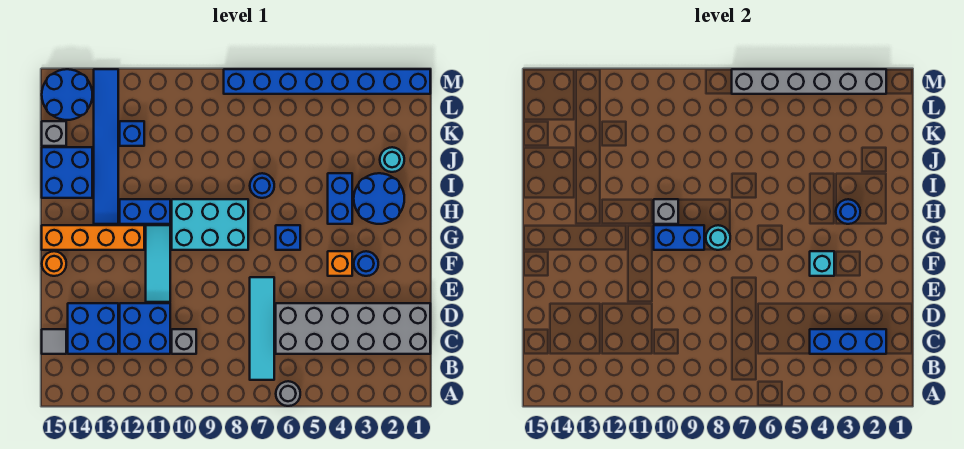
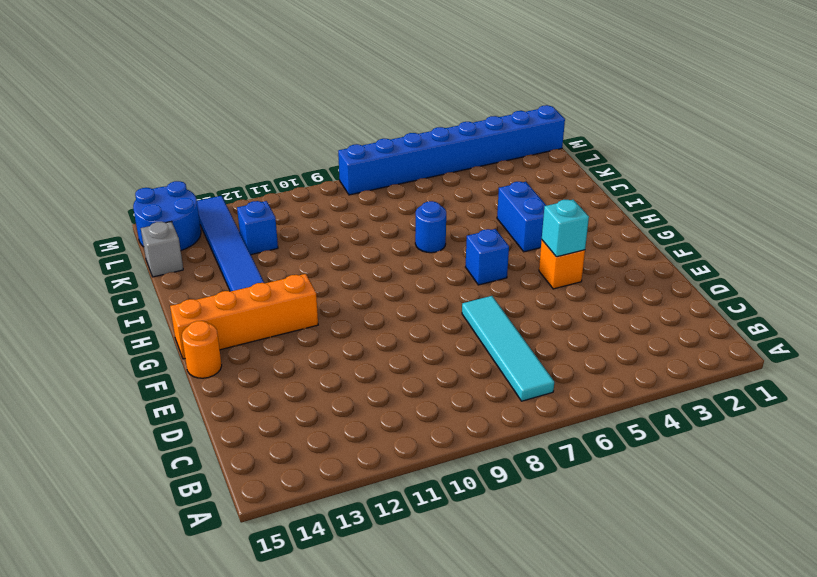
none -> grey 1x1 round brick [276,381,300,406]
none -> grey 2x6 brick [276,303,430,354]
none -> grey 1x1 brick [172,329,196,354]
none -> blue 2x2 brick [120,303,170,354]

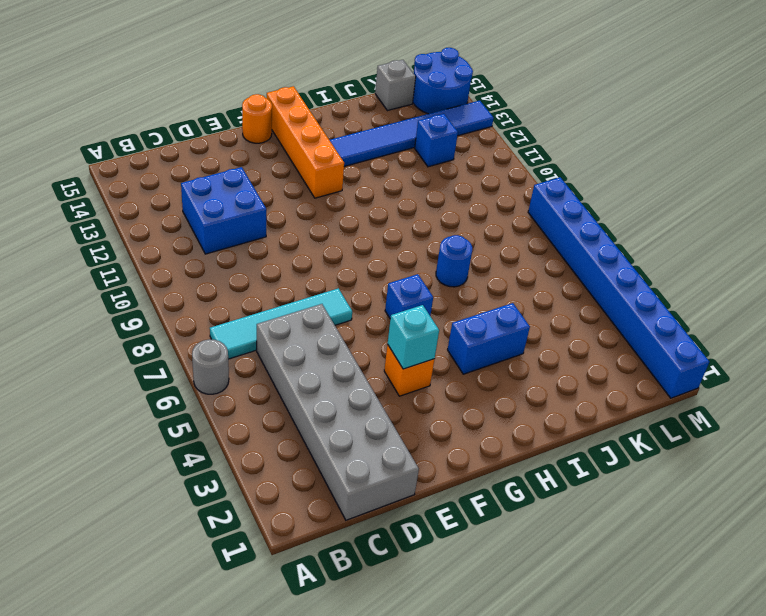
none -> grey 1x1 brick [172,329,196,354]
none -> blue 2x2 brick [68,303,118,354]
none -> grey 1x1 tile [42,329,66,354]
none -> cyan 1x3 tile [146,225,170,302]

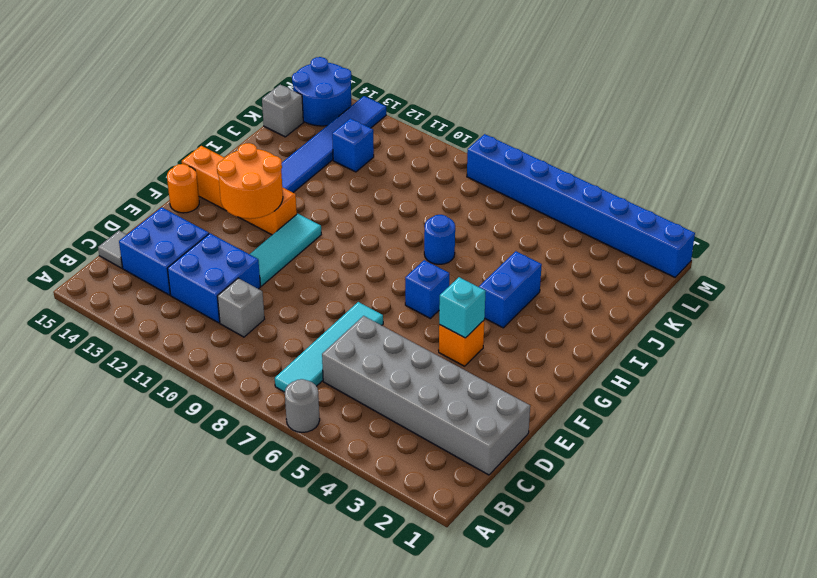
orange 2x2 round brick [217,143,283,219] -> none
none -> blue 1x1 round brick [354,251,378,276]
none -> cyan 2x3 brick [172,199,248,250]
none -> blue 2x2 round brick [354,173,404,224]
none -> blue 1x2 brick [120,199,170,224]

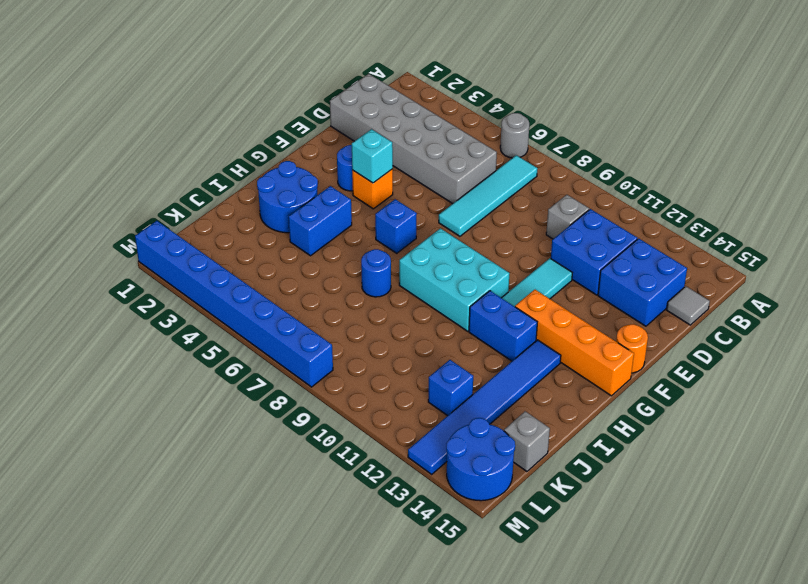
none -> blue 2x2 brick [42,147,92,198]
none -> cyan 1x1 round brick [380,147,404,172]
none -> blue 1x3 brick [810,329,886,354]
none -> cyan 1x1 round brick [706,225,730,250]

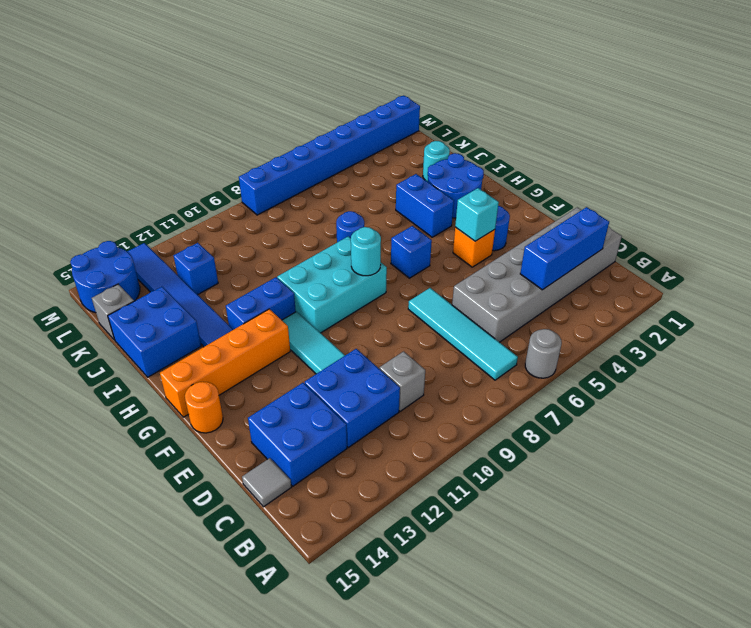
none -> blue 1x2 brick [654,225,704,250]
none -> blue 1x1 round brick [836,199,860,224]
none -> grey 1x1 brick [654,199,678,224]
none -> grey 1x6 brick [732,69,886,94]

